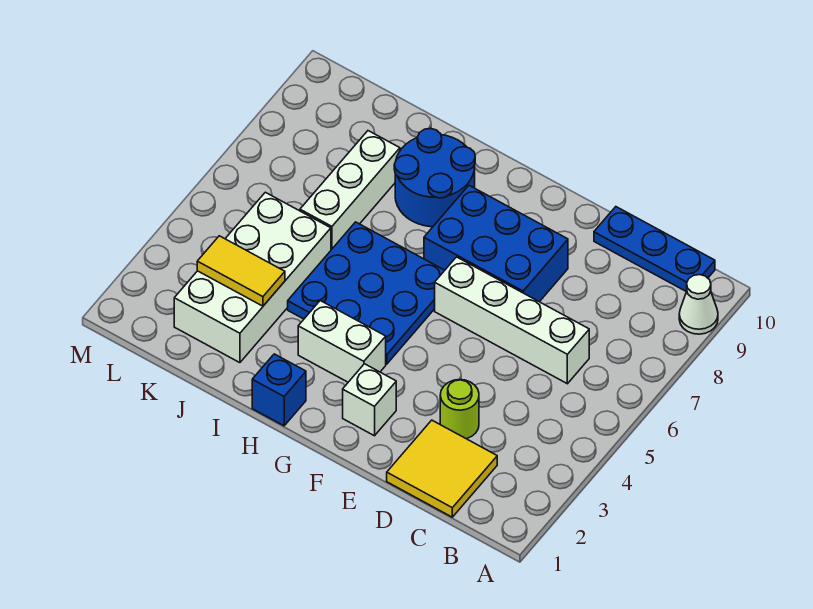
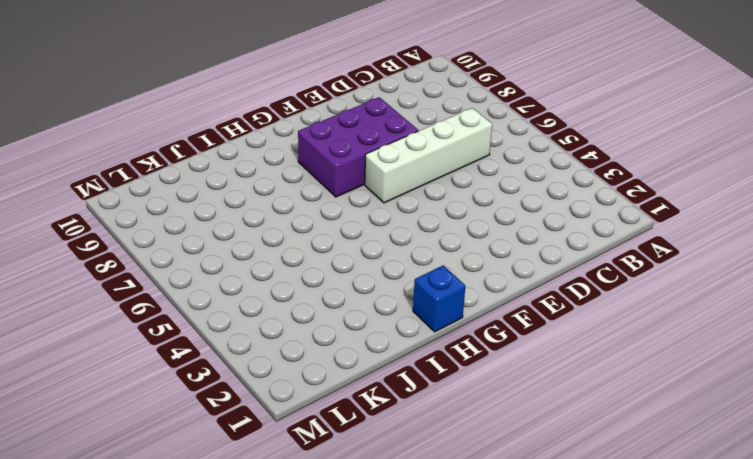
purple 2x3 brick [298,97,418,197] -> blue 2x3 brick [424,186,568,302]
none -> white 1x1 cone [679,275,718,334]
none -> blue 1x3 plate [594,207,715,292]
none -> yellow 2x2 tile [387,420,497,517]

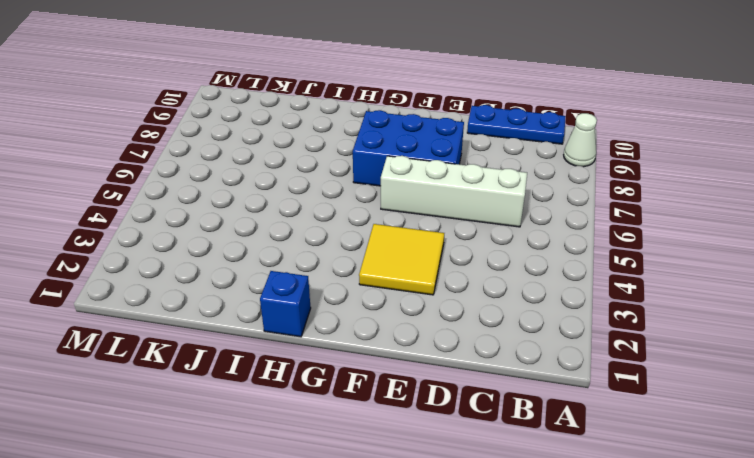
yellow 2x2 tile [359,224,444,295] -> yellow 2x2 tile moved to [387,420,497,517]
none -> lime 1x1 round brick [440,380,479,439]
none -> white 1x1 brick [343,364,396,436]
none -> white 1x2 brick [298,301,386,382]

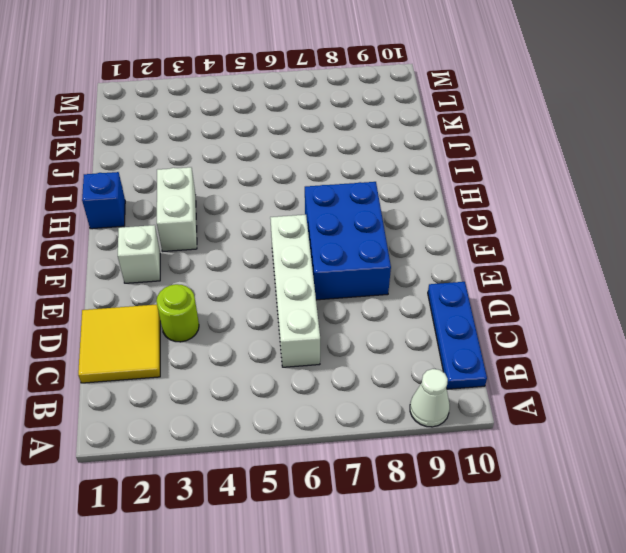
none -> blue 3x3 plate [288,222,445,364]
none -> blue 2x2 round brick [394,128,475,227]
none -> white 2x4 brick [174,192,331,363]

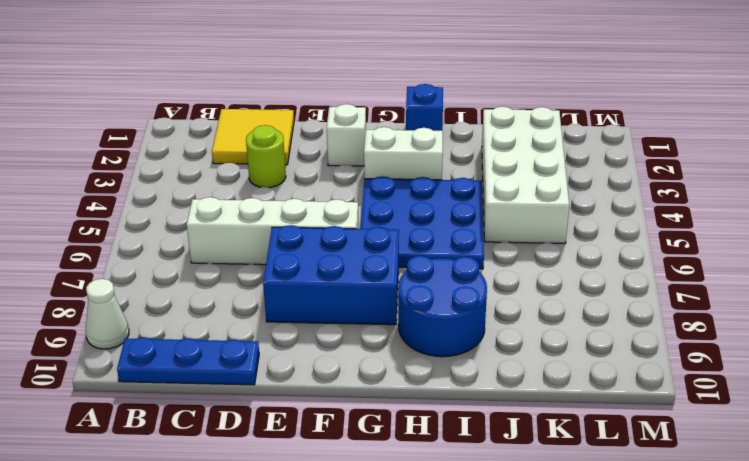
none -> white 1x3 brick [300,131,400,250]
none -> yellow 1x2 tile [197,236,285,306]

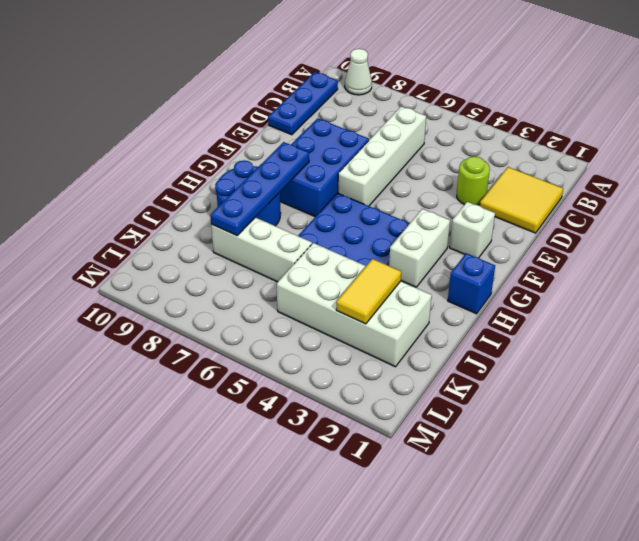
blue 1x4 plate [210,142,309,236] -> none

